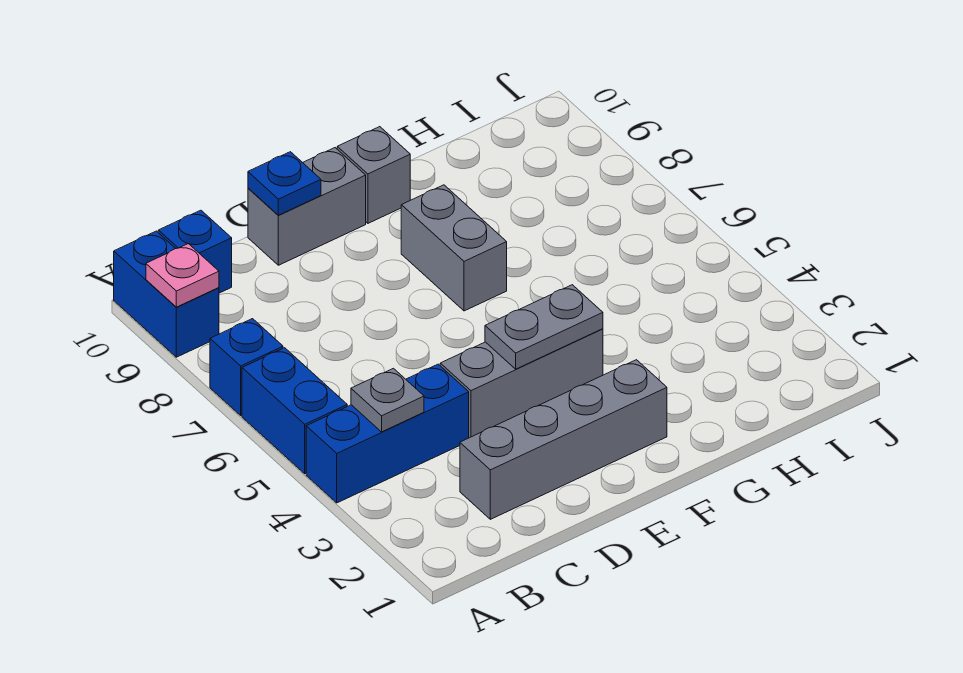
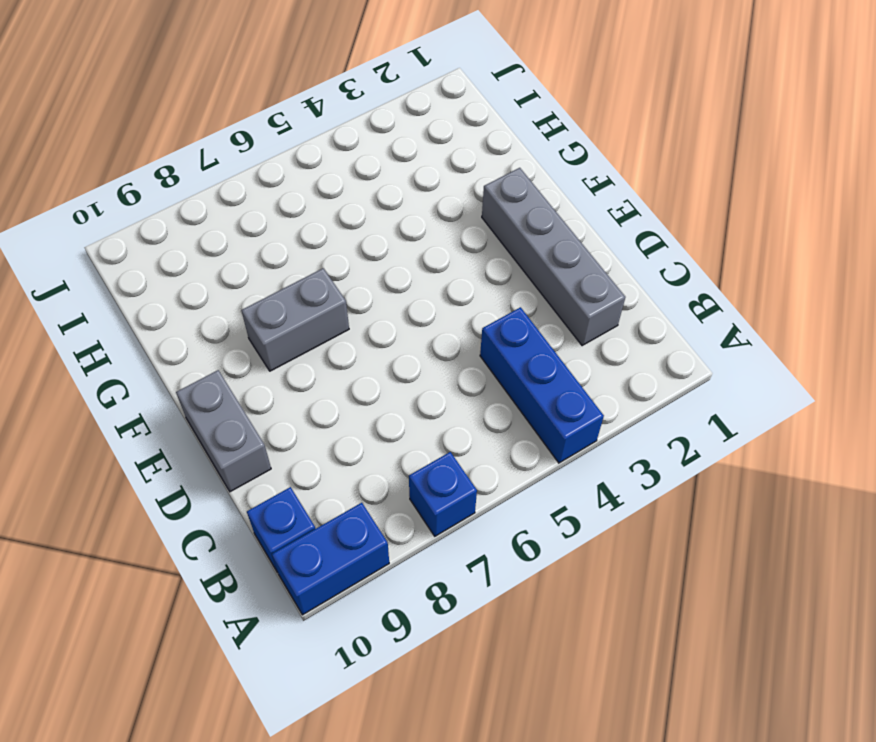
none -> blue 1x2 brick [242,348,347,474]
none -> grey 1x3 brick [440,329,603,438]
none -> grey 1x1 brick [337,127,410,223]

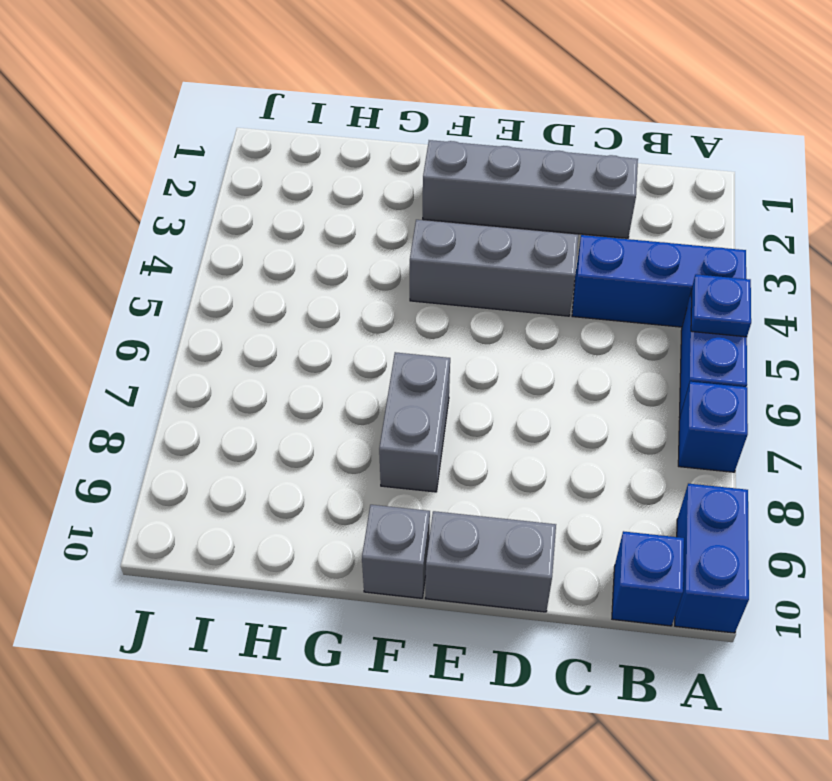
blue 1x1 plate [691,274,751,337] -> blue 1x1 plate moved to [248,152,321,215]
none -> pink 1x1 plate [146,244,219,307]
none -> grey 1x1 plate [351,368,424,432]
none -> grey 1x2 plate [485,285,603,369]

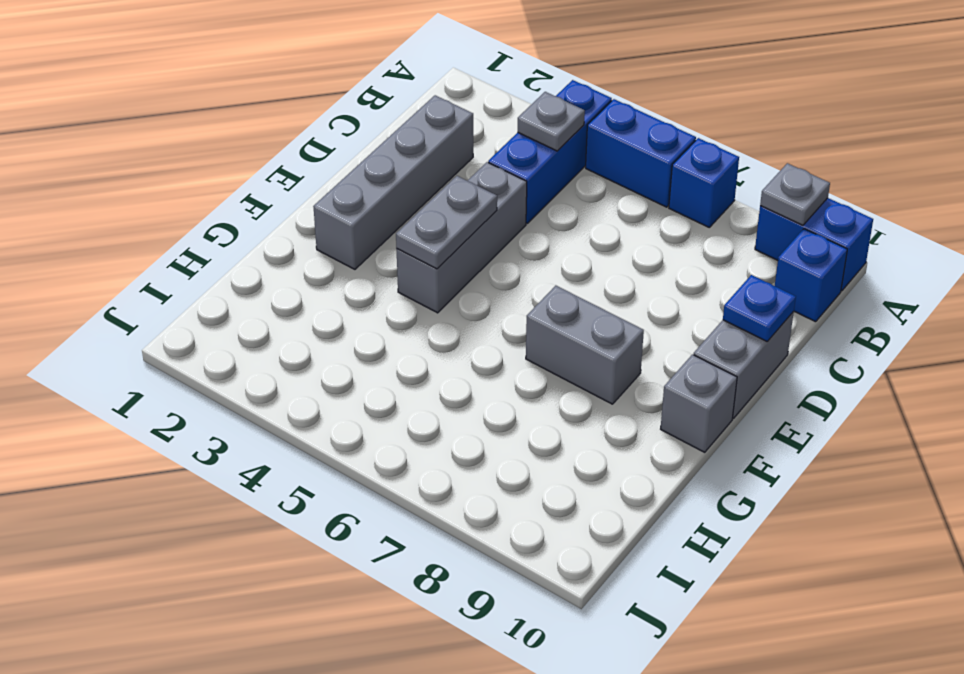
grey 1x1 plate [760,163,830,225] -> pink 1x1 plate [146,244,219,307]

